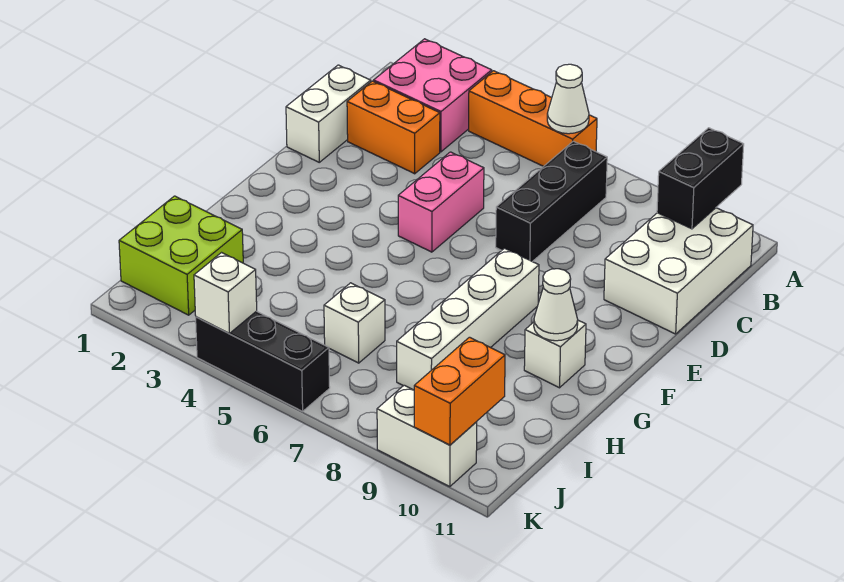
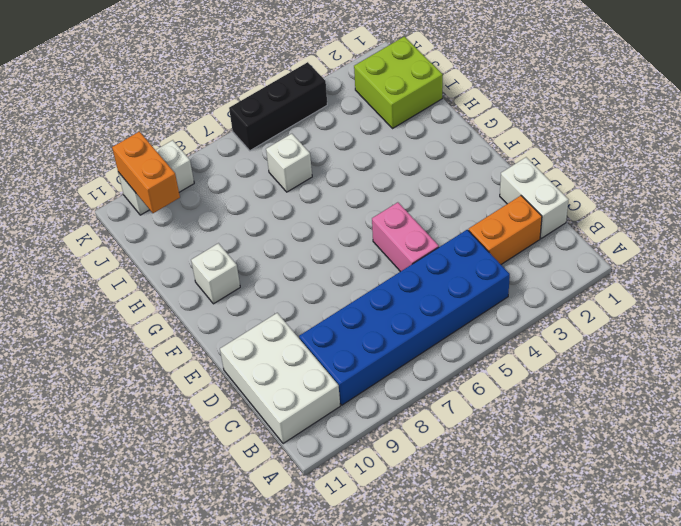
blue 2x6 brick [299,230,510,405] -> black 1x3 brick [496,141,607,262]
none -> pink 2x2 brick [374,39,492,152]
none -> orange 1x3 brick [469,71,597,166]
none -> white 1x4 brick [397,248,539,390]

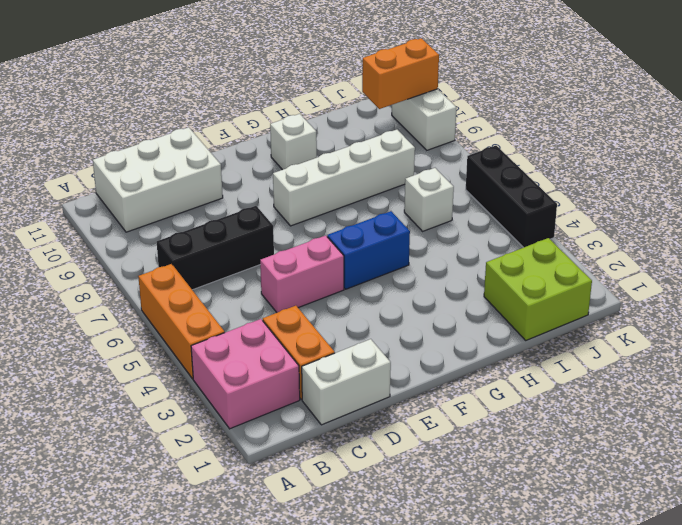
blue 1x2 brick [327,211,410,289] -> none
none -> white 1x1 cone [547,64,589,134]
none -> black 1x2 brick [657,128,744,229]
none -> white 1x1 cone [534,269,578,341]

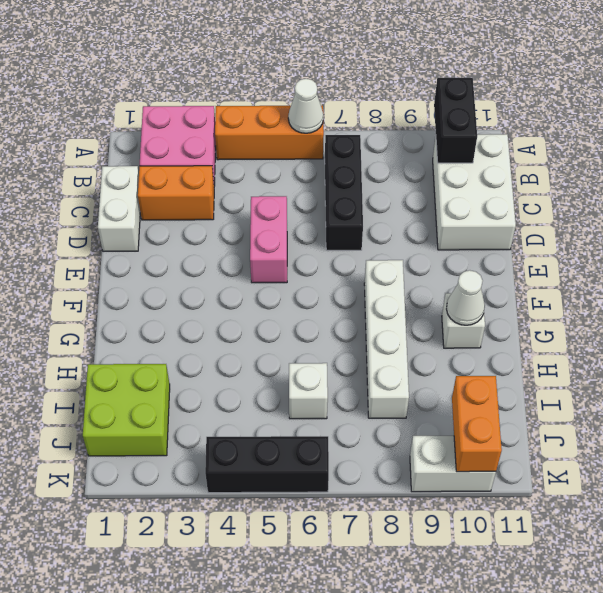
none -> white 1x1 brick [194,253,257,333]

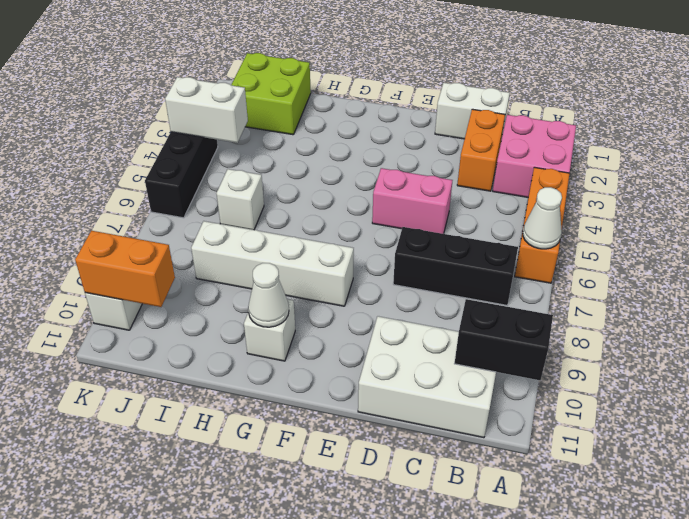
white 1x2 brick [165,77,248,143] -> white 1x1 brick [194,253,257,333]

